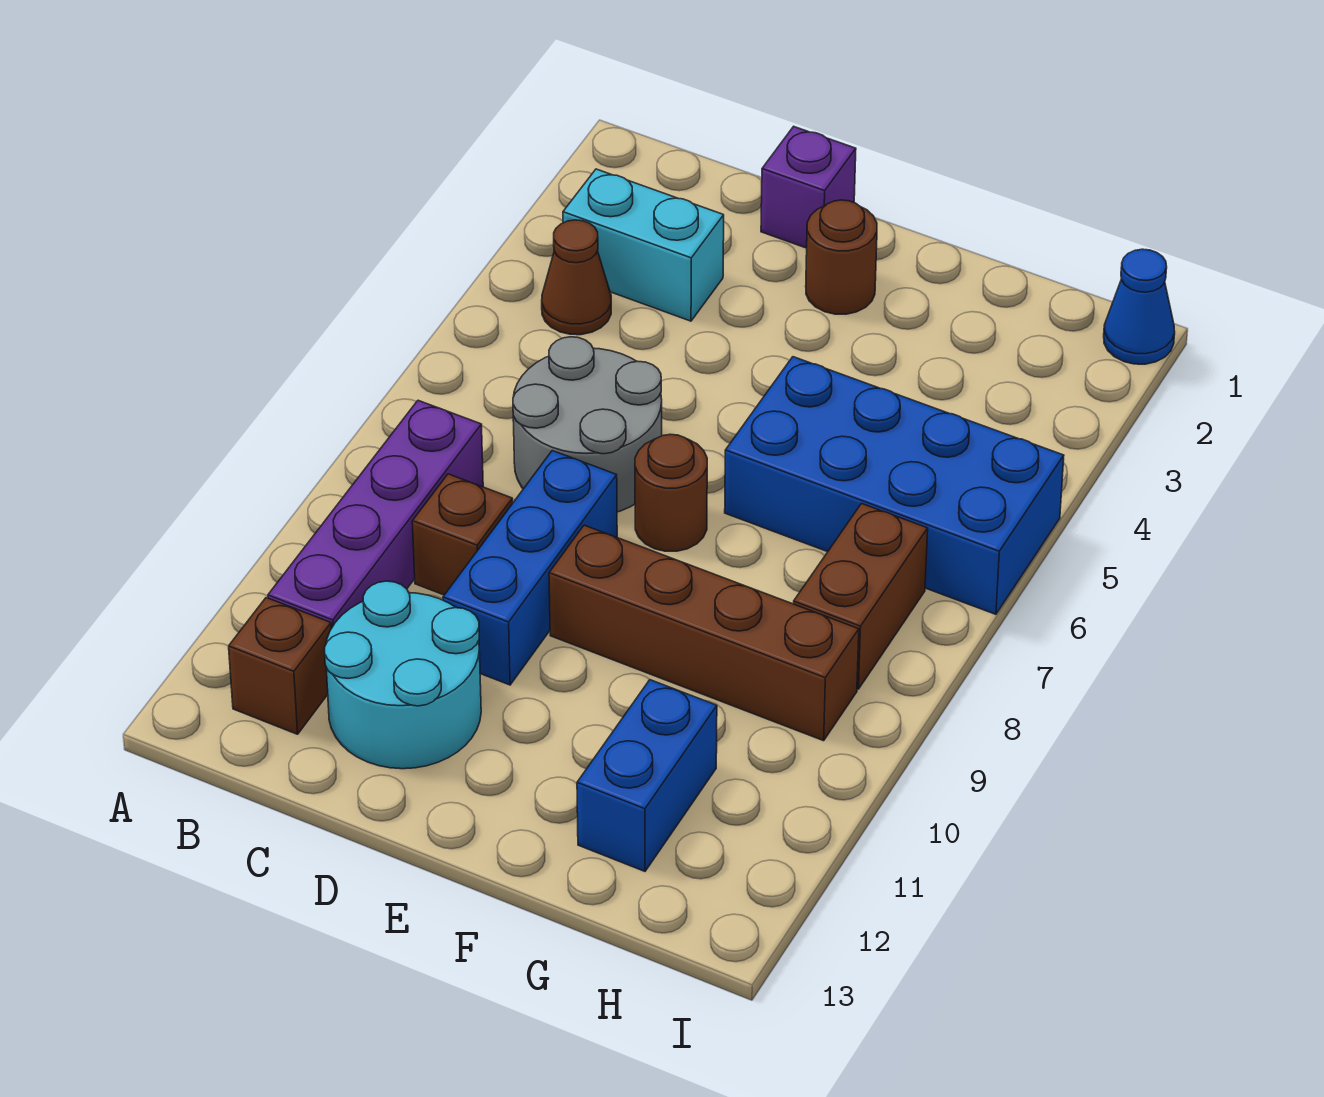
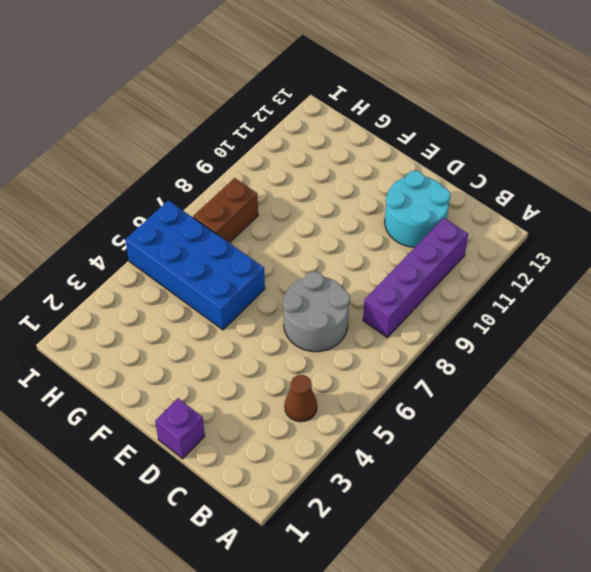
none -> cyan 1x2 brick [563,169,724,321]
none -> brown 1x1 brick [229,598,331,734]
none -> brown 1x1 brick [412,474,513,595]

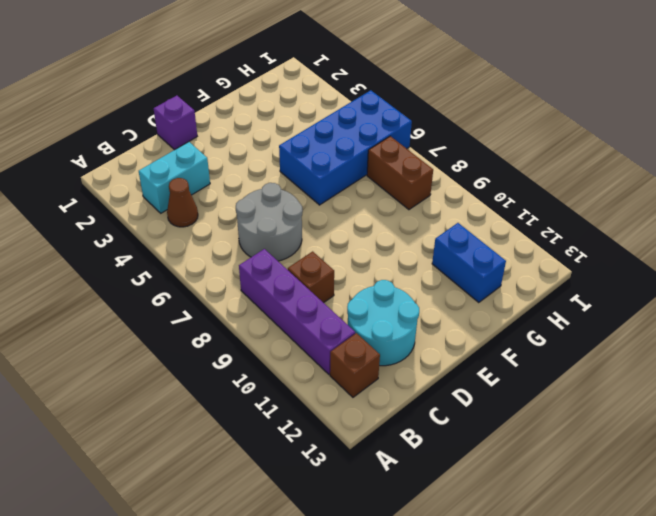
none -> blue 1x3 brick [443,451,617,685]
none -> brown 1x1 round brick [806,200,877,314]
none -> brown 1x1 round brick [635,434,707,551]

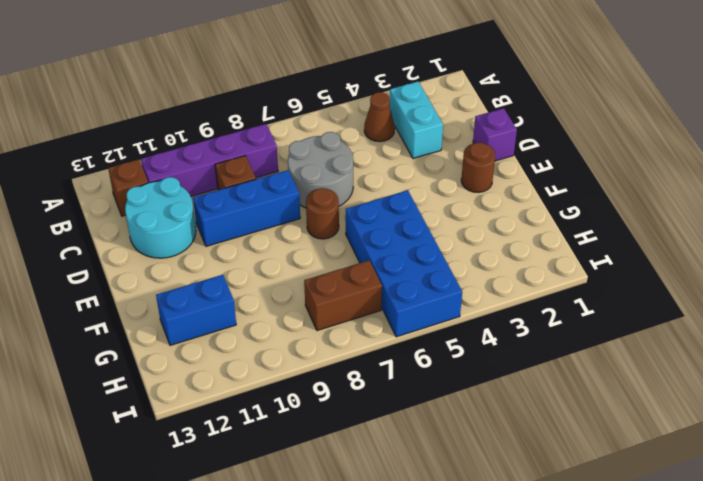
none -> brown 1x4 brick [549,525,859,741]
none -> blue 1x1 cone [1104,249,1175,364]

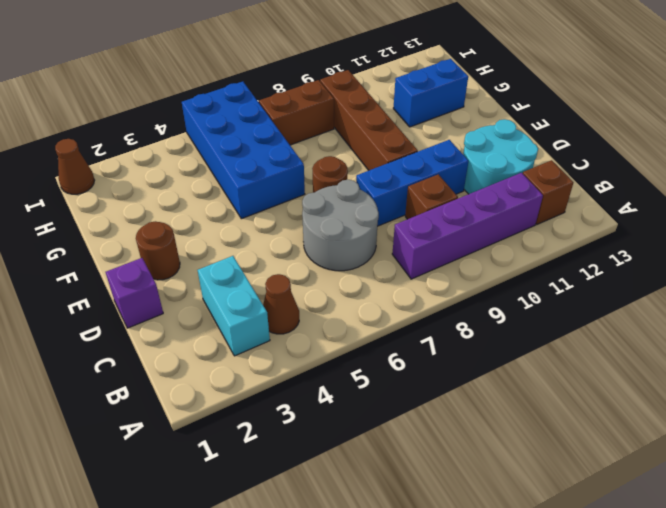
brown 1x1 cone [55,139,95,194] -> blue 1x1 cone [1104,249,1175,364]

